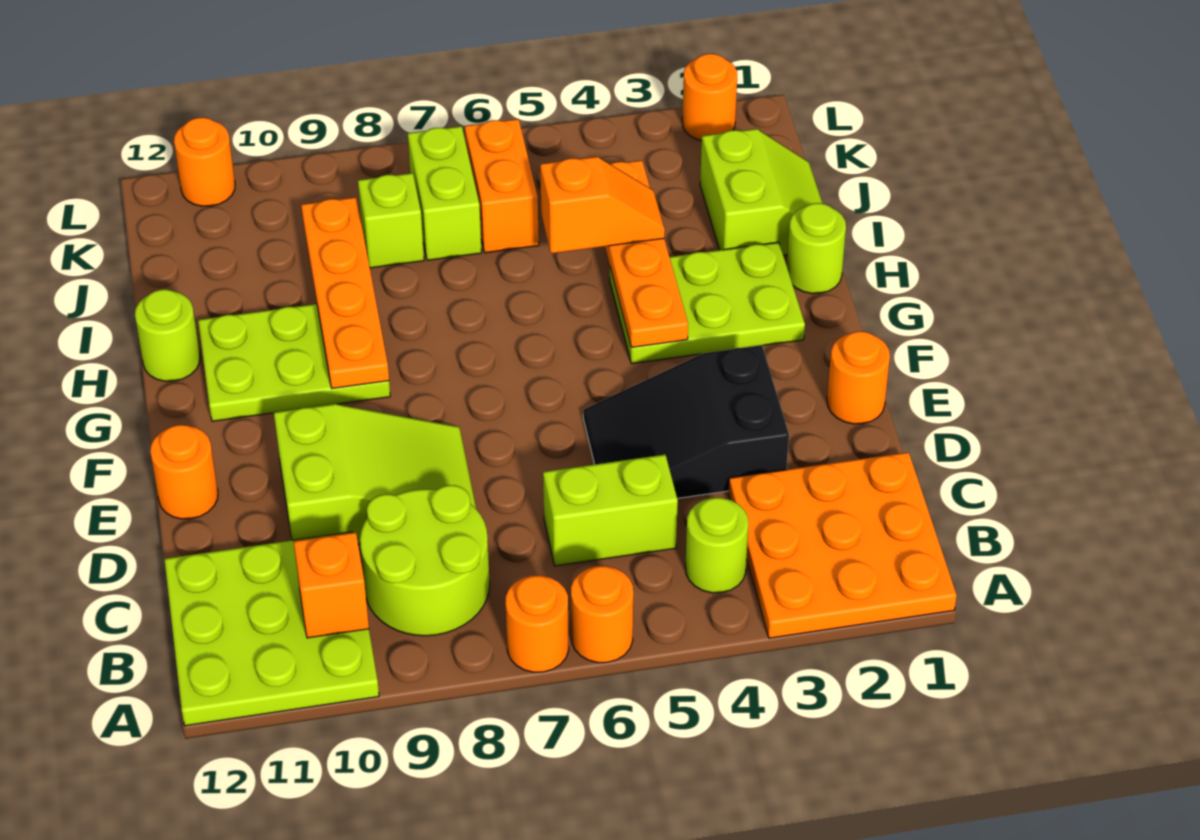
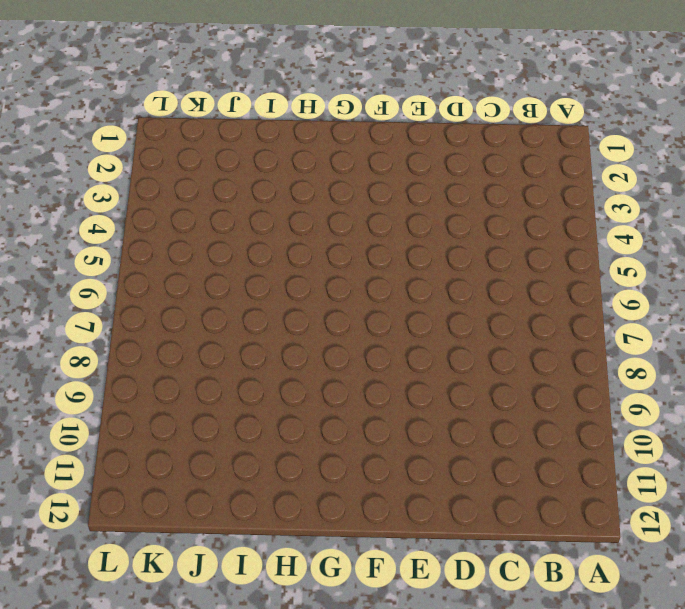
none -> orange 3x3 plate [728,452,957,638]
none -> orange 1x1 round brick [571,566,633,663]
none -> orange 1x1 round brick [506,575,569,672]

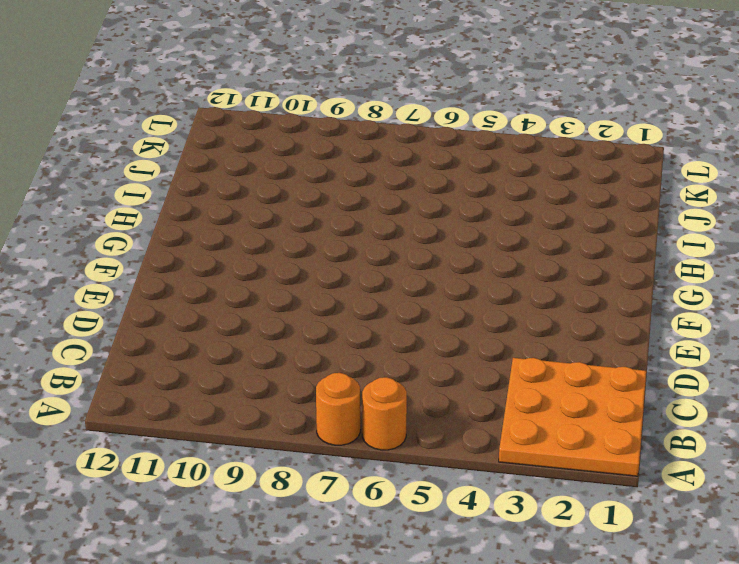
none -> lime 3x3 plate [164,532,379,726]
none -> lime 1x1 round brick [685,498,749,593]
none -> lime 2x2 round brick [360,485,490,636]

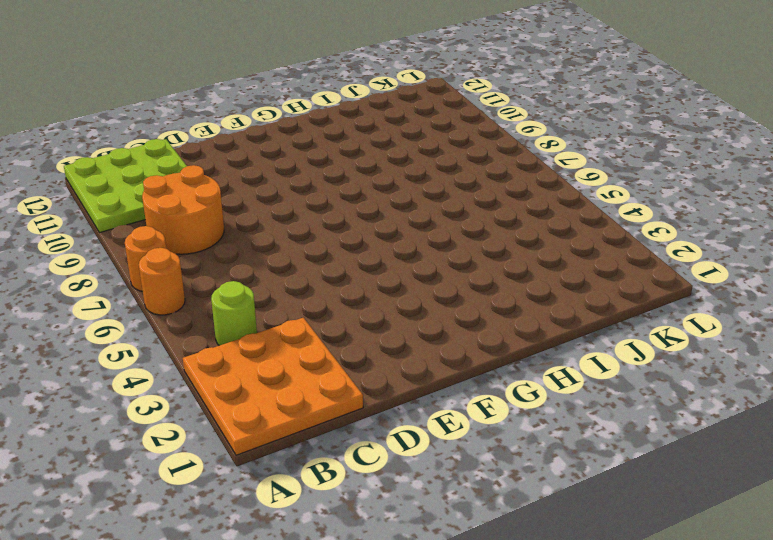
orange 2x2 round brick [142,165,224,254] -> lime 2x2 round brick [360,485,490,636]
none -> lime 1x2 brick [543,455,678,566]
none -> black 2x3 slope [583,345,789,498]
none -> lime 2x3 slope [274,404,476,544]

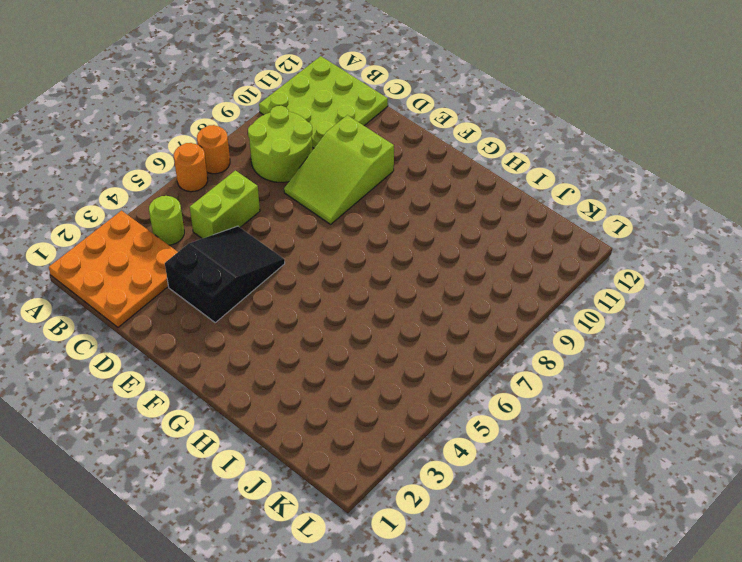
none -> orange 1x1 round brick [827,331,890,424]
none -> orange 1x1 round brick [150,425,218,519]
none -> lime 2x3 plate [610,242,805,364]

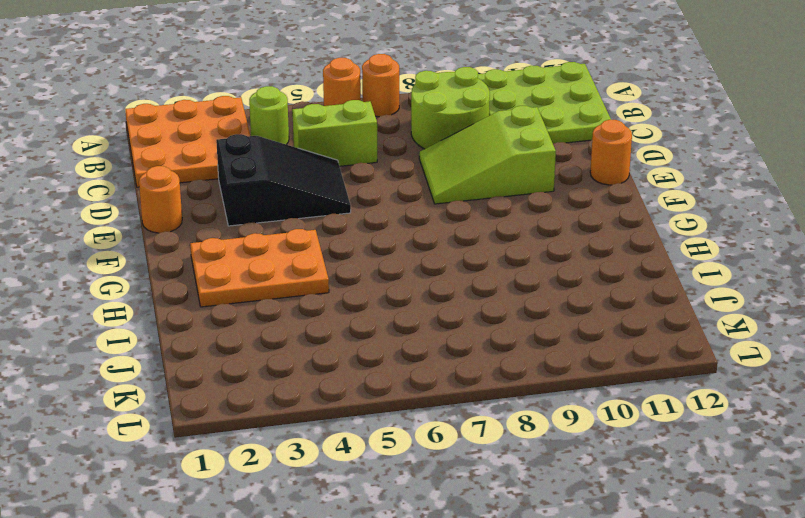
orange 2x3 plate [190,229,329,307] -> lime 2x3 plate [610,242,805,364]
none -> lime 2x3 plate [198,304,390,421]
none -> lime 1x1 round brick [787,203,846,294]
none -> lime 1x1 round brick [135,289,200,381]

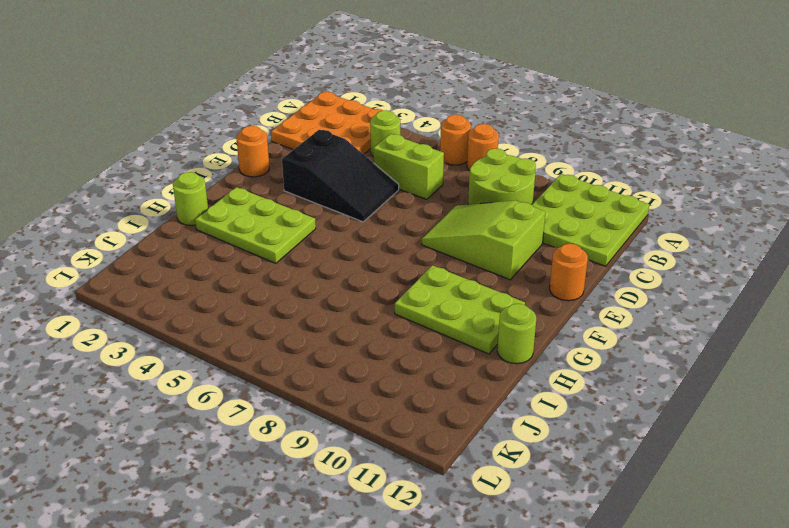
none -> lime 2x2 slope [700,129,823,255]
none -> orange 1x2 brick [465,119,539,253]
none -> lime 1x2 brick [408,126,482,260]

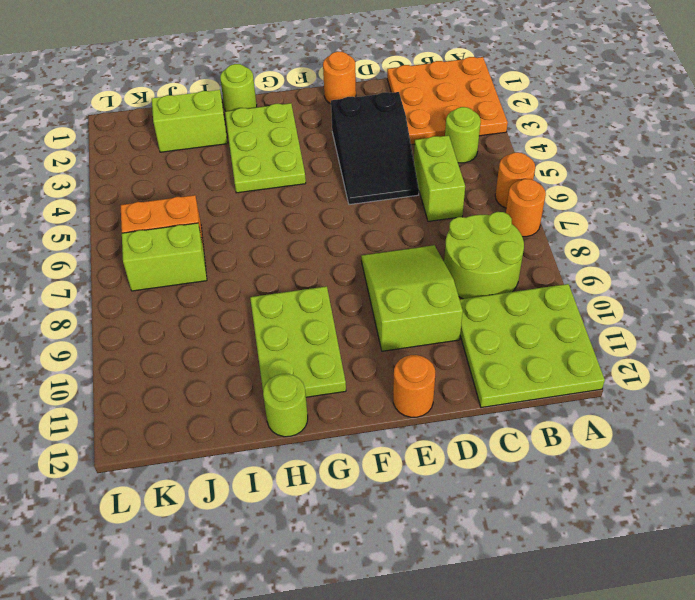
none -> lime 1x1 brick [358,173,424,268]
none -> orange 1x1 round brick [682,54,737,141]
none -> orange 1x1 round brick [174,117,235,206]

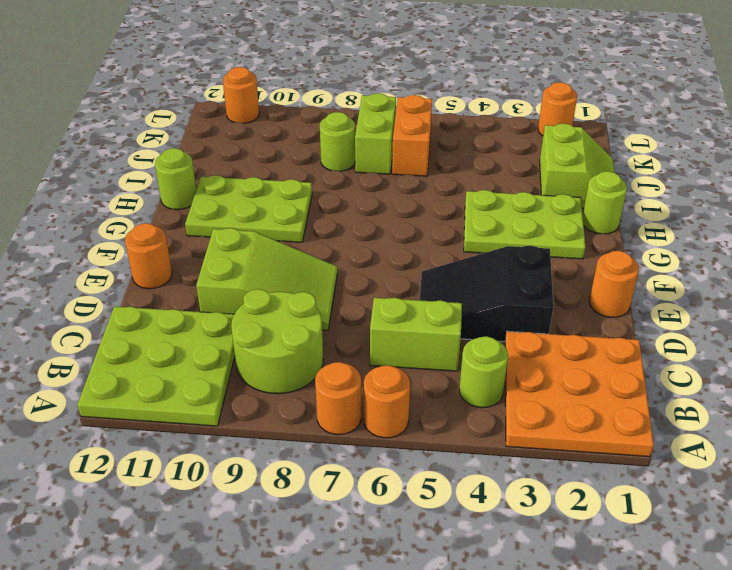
lime 1x1 round brick [320,112,355,171] -> lime 1x1 brick [358,173,424,268]
none -> orange 1x1 brick [294,532,369,638]
none -> orange 1x4 plate [605,160,688,347]
none -> orange 1x4 plate [301,197,389,388]

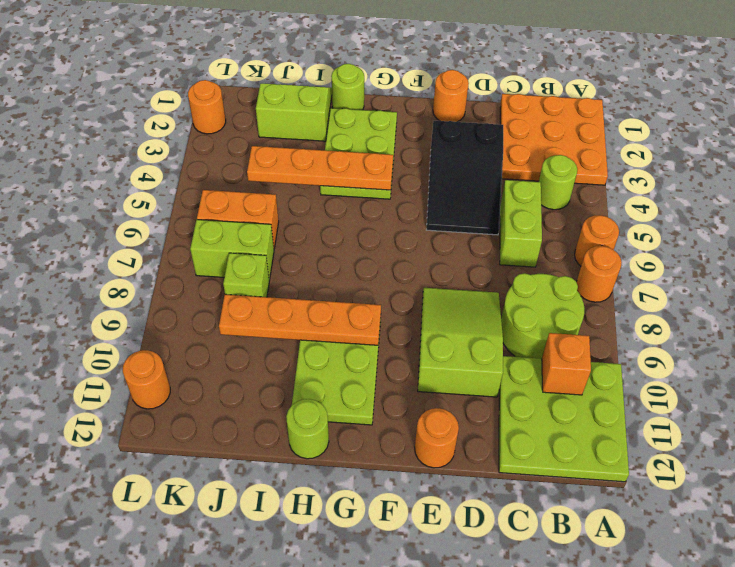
none -> orange 1x2 slope [540,157,665,253]

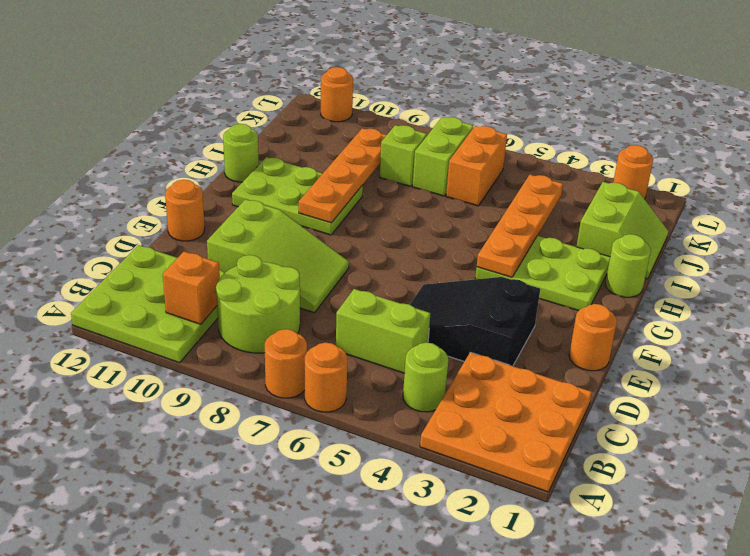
none -> orange 1x2 slope [540,157,665,253]

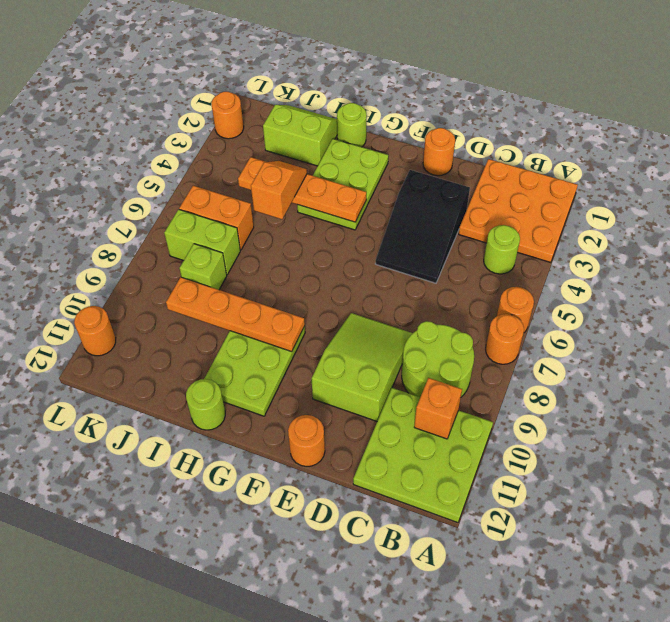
none -> lime 1x2 brick [543,455,678,566]

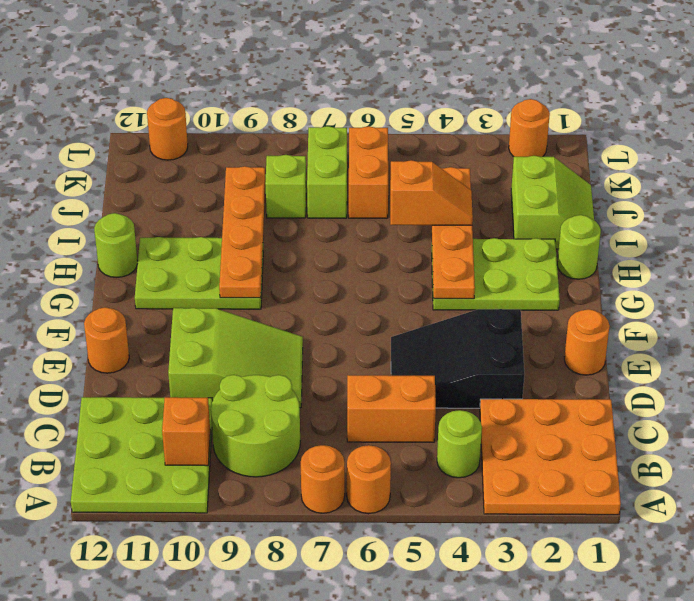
orange 1x2 brick [347,375,436,442] -> lime 1x2 brick [543,455,678,566]

